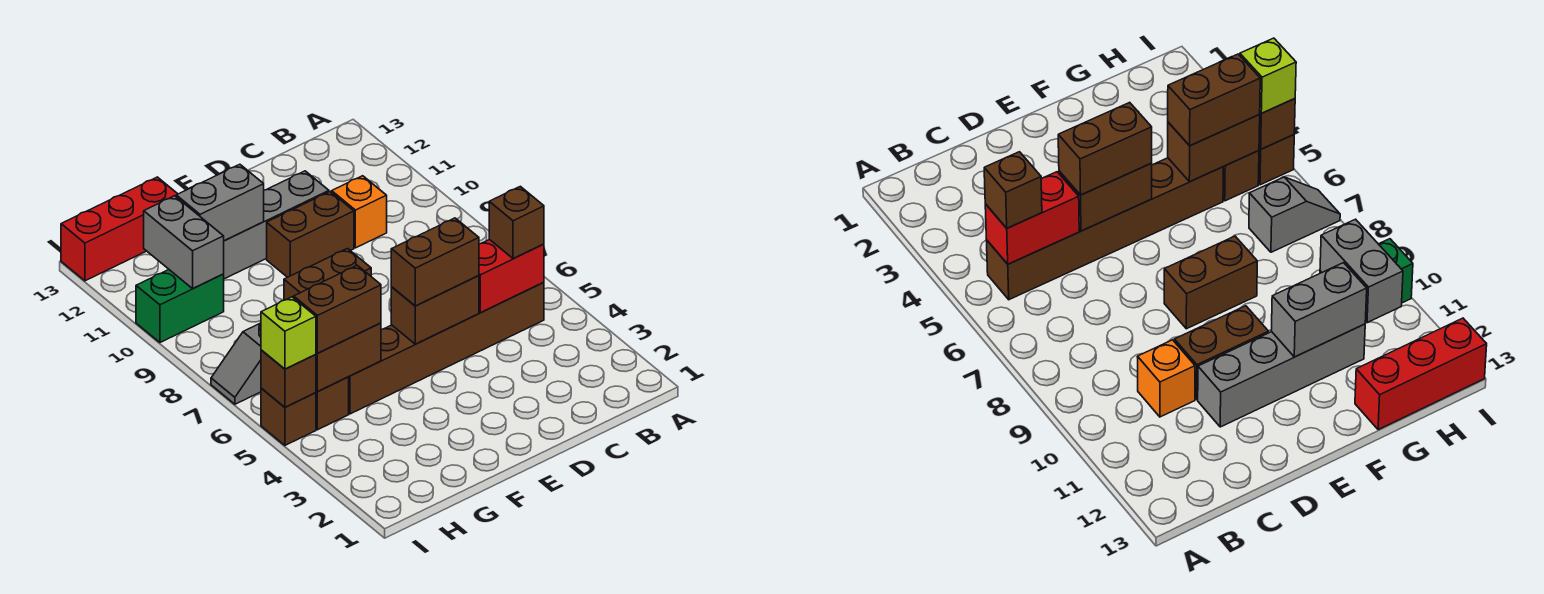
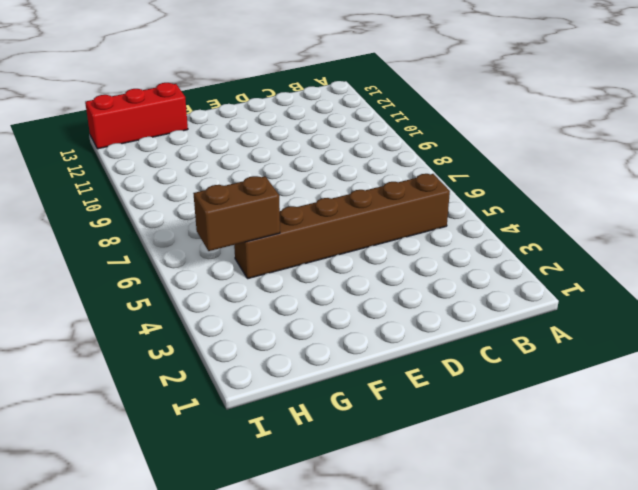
none -> orange 1x1 brick [332,176,387,248]
none -> brown 1x2 brick [267,192,354,277]
none -> grey 1x4 brick [224,171,329,279]

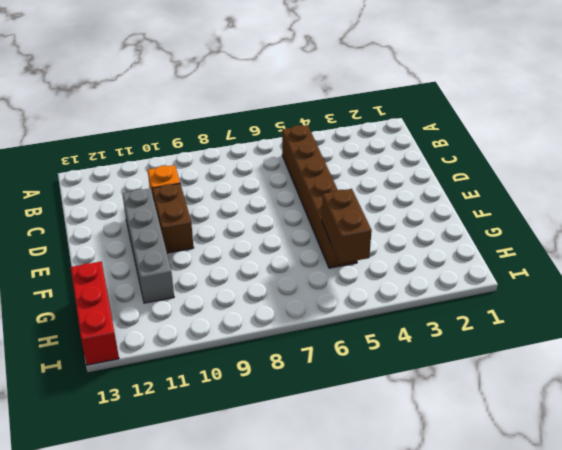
none -> brown 1x2 brick [284,249,371,300]
none -> brown 1x1 brick [316,377,349,430]
none -> grey 1x2 slope [211,323,261,404]

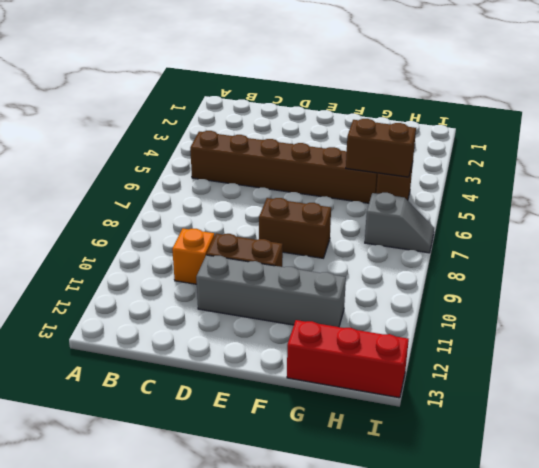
none -> green 1x2 brick [136,270,224,342]
none -> brown 1x1 brick [261,388,316,445]
none -> red 1x2 brick [479,239,544,313]

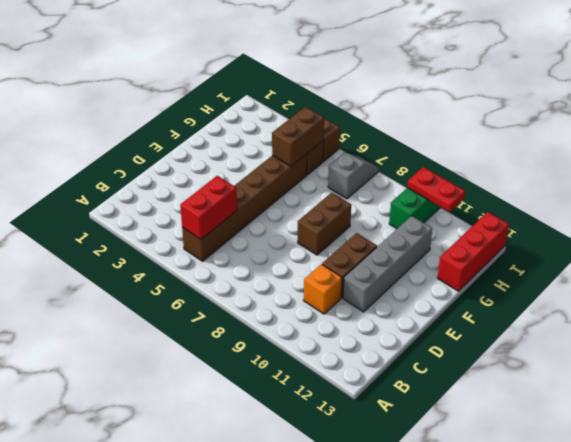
red 1x2 plate [407,167,465,212] -> none
none -> brown 1x2 brick [391,276,479,344]
none -> grey 1x2 brick [176,164,264,241]
none -> grey 1x2 brick [144,196,224,288]

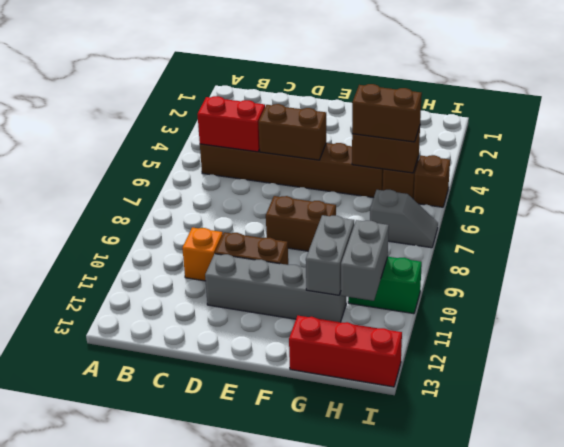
grey 1x2 brick [306,215,354,295] -> grey 1x2 brick turned to [176,164,264,241]
none -> brown 1x1 brick [261,350,316,407]
none -> brown 1x1 brick [489,186,544,259]
none -> brown 1x2 brick [391,218,479,306]

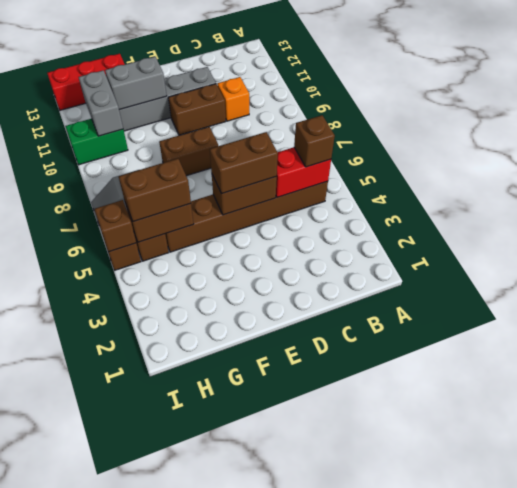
none -> lime 1x1 brick [261,297,316,369]

